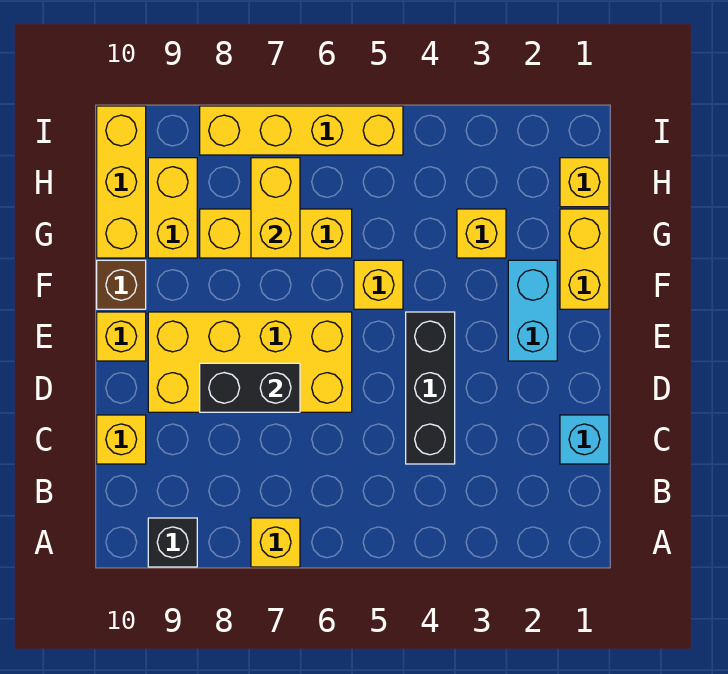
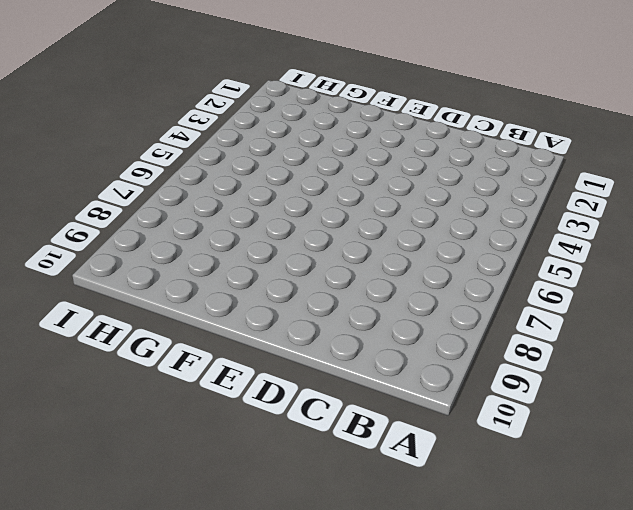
none -> yellow 1x1 brick [251,518,300,567]
none -> black 1x1 brick [148,518,197,567]
none -> cyan 1x1 brick [560,415,609,464]

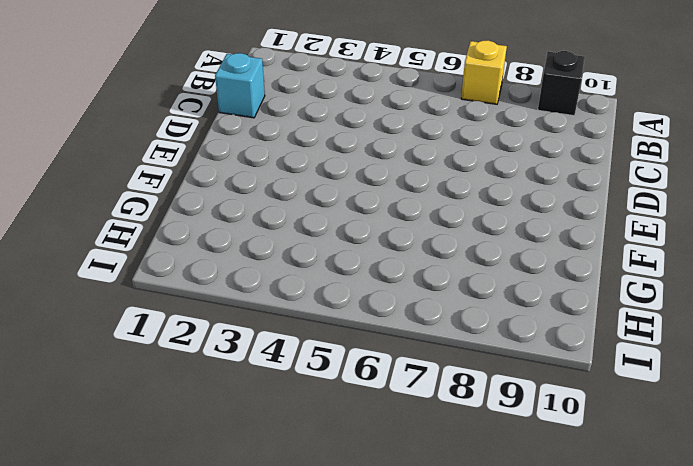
none -> black 1x3 brick [406,312,455,464]
none -> yellow 1x1 brick [97,415,146,464]
none -> yellow 2x4 brick [148,312,352,412]

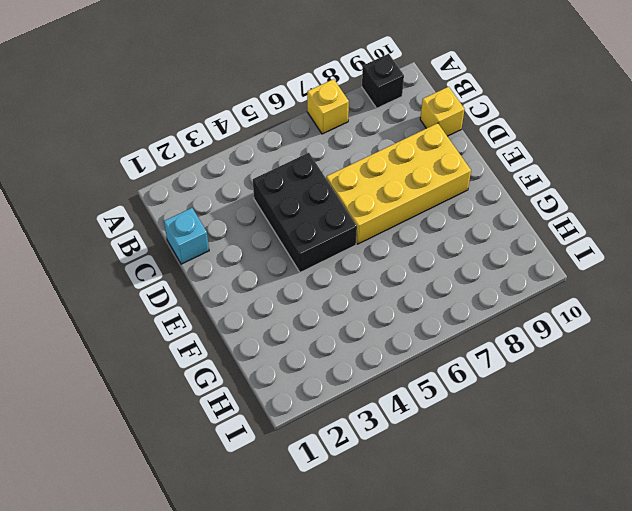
black 2x3 brick [253,153,357,272] -> black 1x3 brick [406,312,455,464]
none -> cyan 1x2 brick [508,260,557,361]
none -> yellow 1x1 brick [97,312,146,361]
none -> yellow 1x2 brick [560,209,609,309]

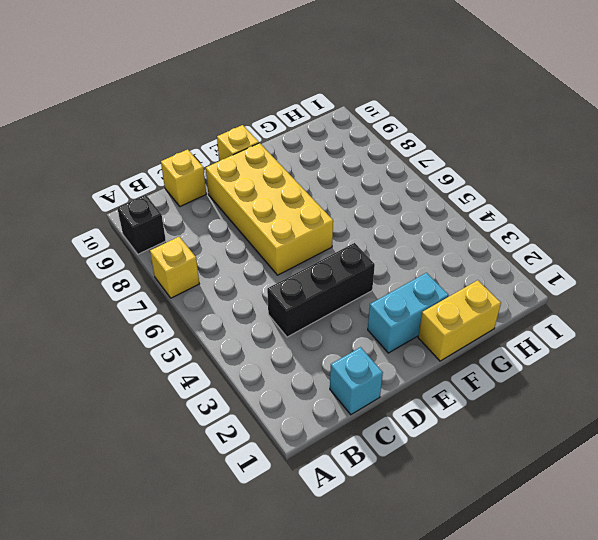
none -> yellow 1x1 brick [354,260,403,309]
none -> brown 1x1 brick [97,260,146,309]
none -> yellow 1x1 brick [457,209,506,258]

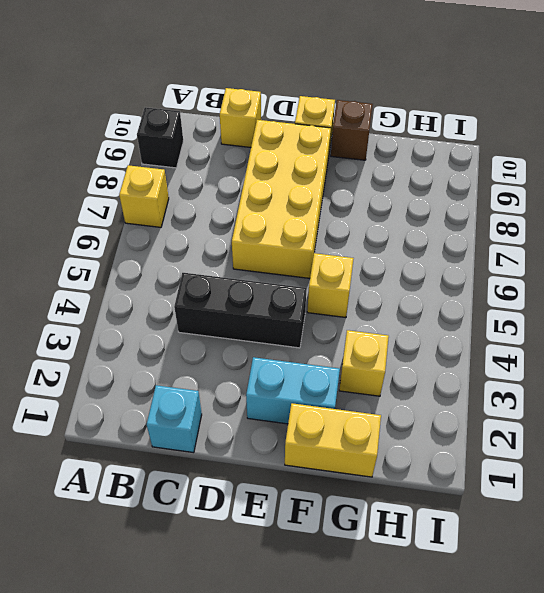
none -> yellow 1x3 brick [200,209,352,258]
none -> yellow 1x2 brick [148,158,197,258]
none -> yellow 1x3 brick [97,106,146,258]

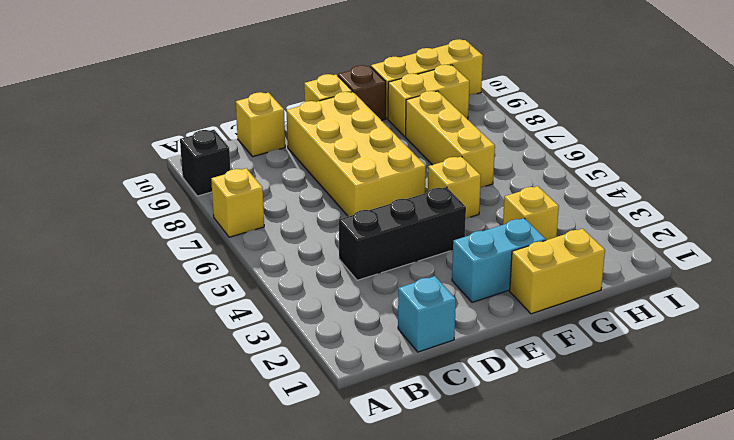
none -> yellow 1x1 brick [560,158,609,207]
none -> yellow 1x4 brick [200,106,403,155]
none -> black 1x2 brick [200,363,300,412]

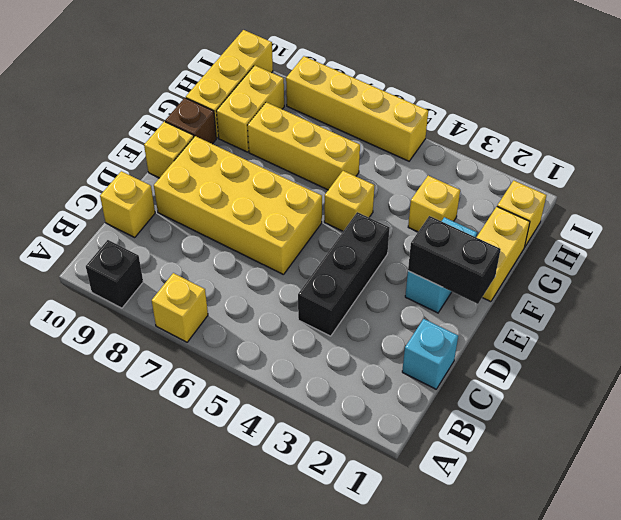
black 1x2 brick [408,216,501,304] -> black 1x2 brick moved to [200,363,300,412]
none -> yellow 1x2 brick [251,158,300,258]

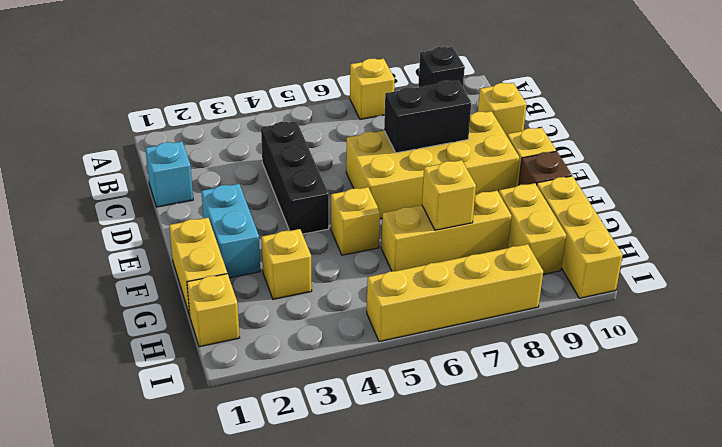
yellow 1x1 brick [422,160,476,230] -> yellow 1x2 brick [251,158,300,258]

